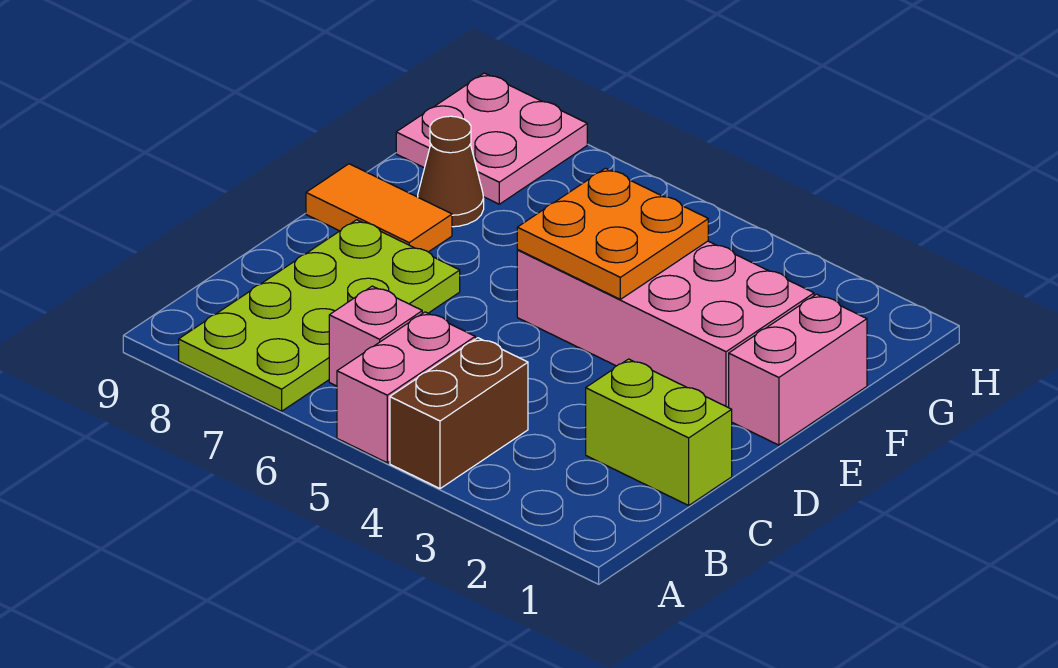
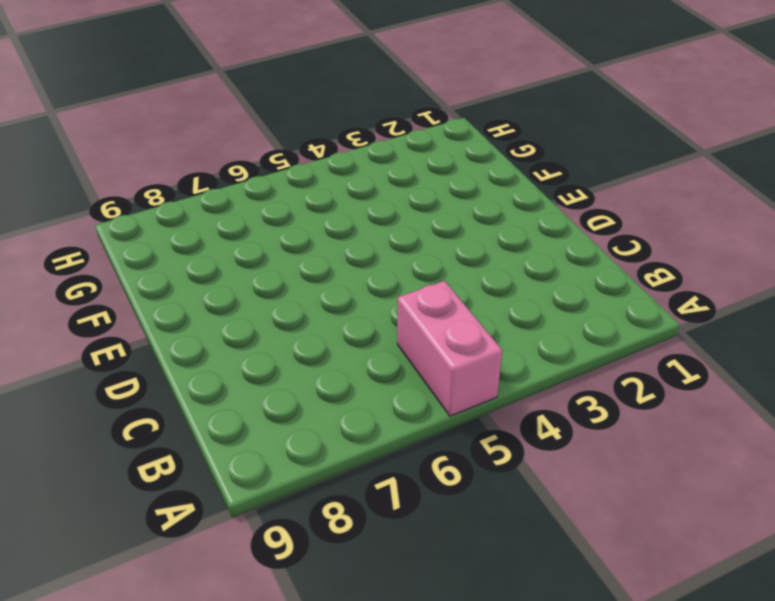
none -> brown 1x2 brick [390,338,528,489]
none -> lime 2x4 plate [179,220,460,411]

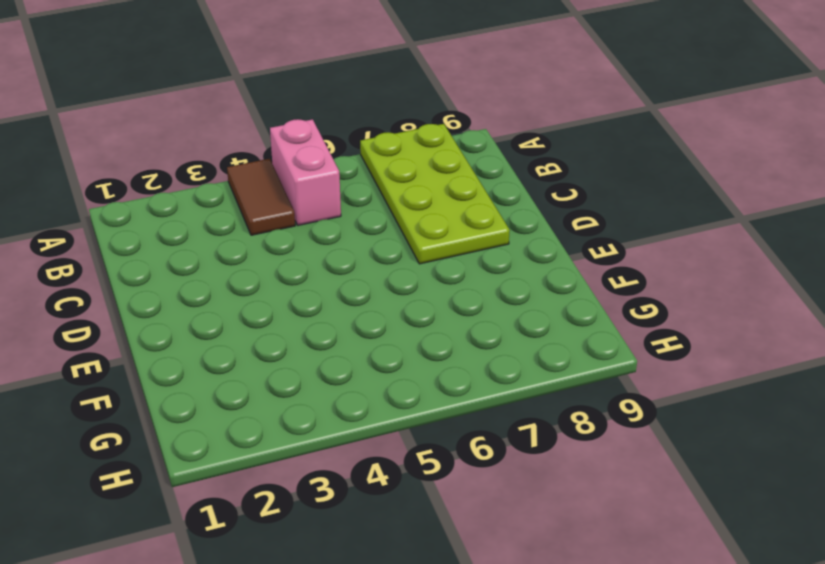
brown 1x2 tile [227,159,295,235] -> brown 1x2 brick [390,338,528,489]
none -> pink 1x1 brick [329,286,422,386]
none -> lime 1x2 brick [586,359,732,505]

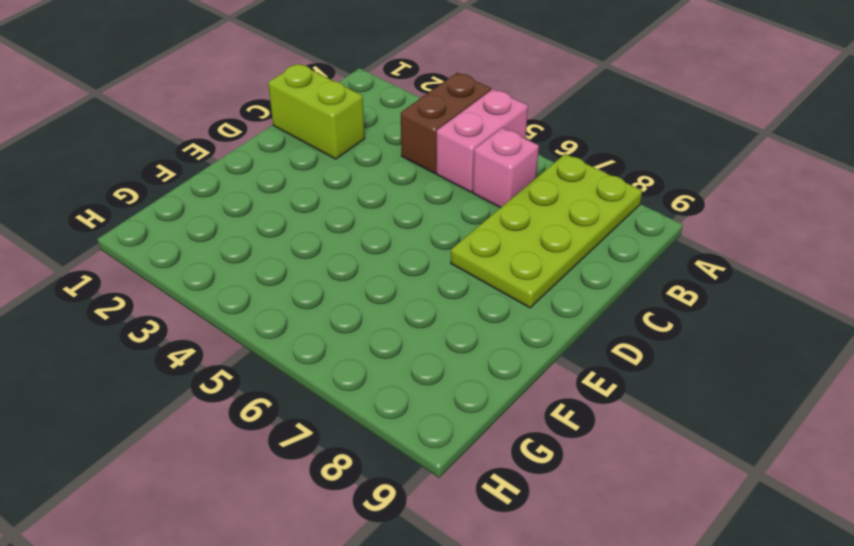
none -> pink 1x2 brick [729,294,867,445]
none -> pink 2x4 brick [517,241,814,408]

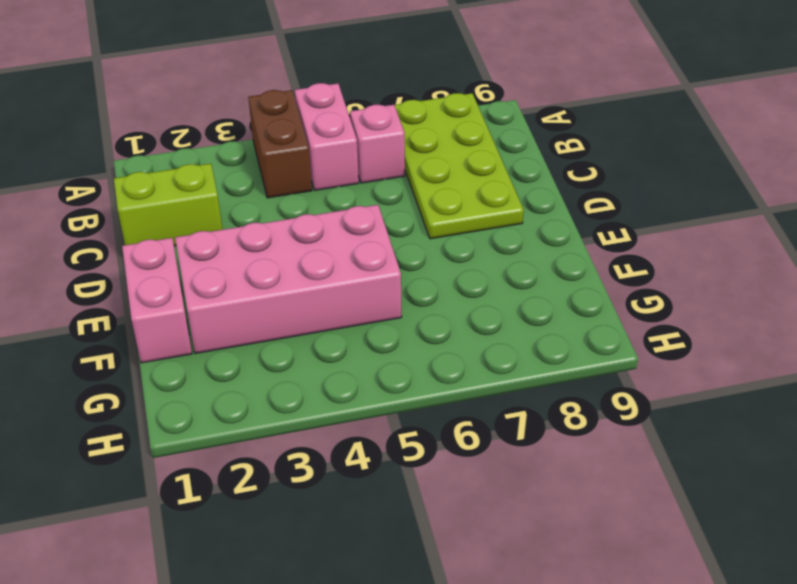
none -> orange 1x2 tile [306,164,452,252]
none -> brown 1x1 cone [418,116,484,227]

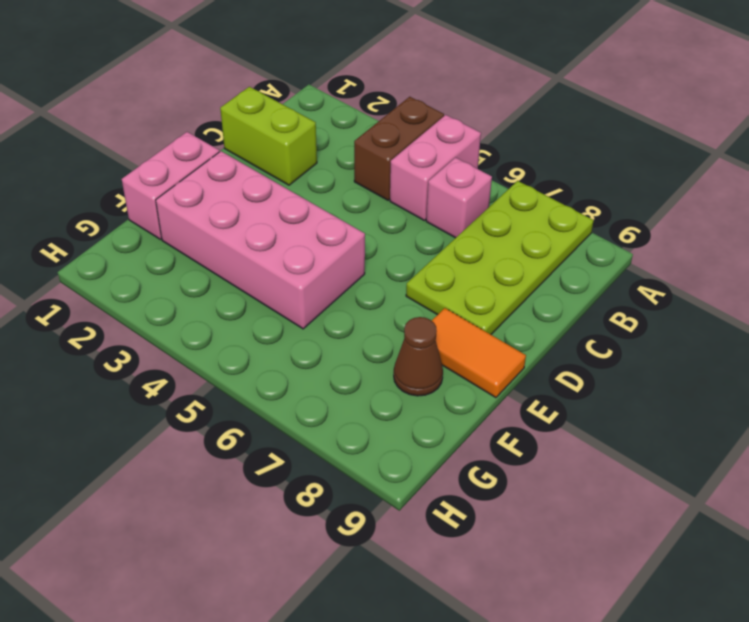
none -> pink 2x2 plate [396,73,587,204]
none -> orange 2x2 plate [517,168,708,299]

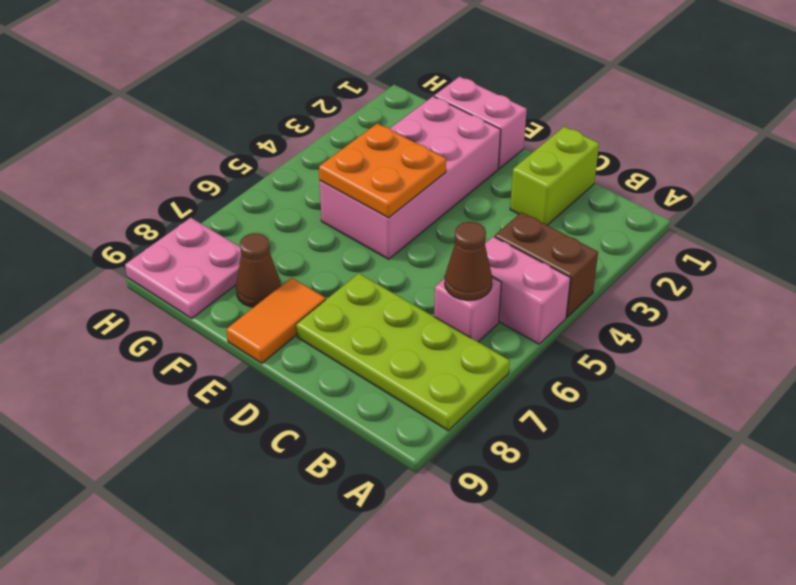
brown 1x1 cone [445,222,492,300] -> none

